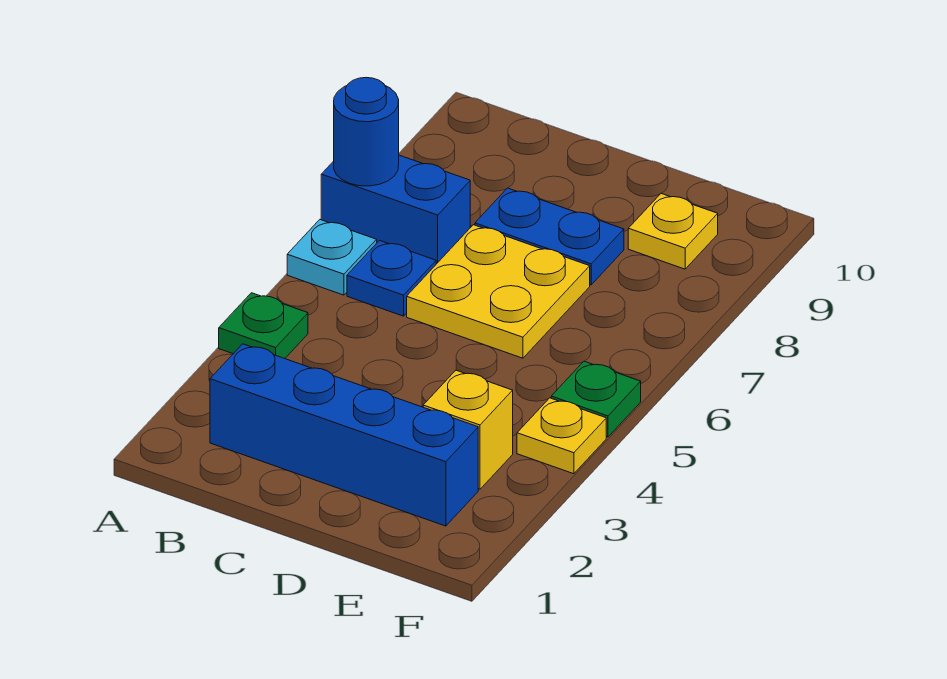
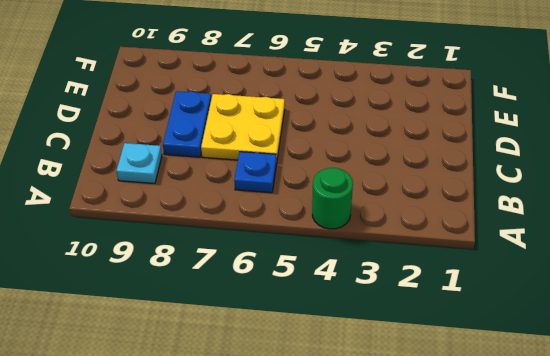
green 1x1 round brick [312,168,353,229] -> green 1x1 plate [219,293,308,359]
cyan 1x1 plate [116,143,162,184] -> cyan 1x1 plate moved to [287,220,377,295]
none -> blue 1x2 brick [321,155,470,264]
none -> blue 1x4 brick [210,344,478,526]
none -> yellow 1x1 brick [423,370,513,489]

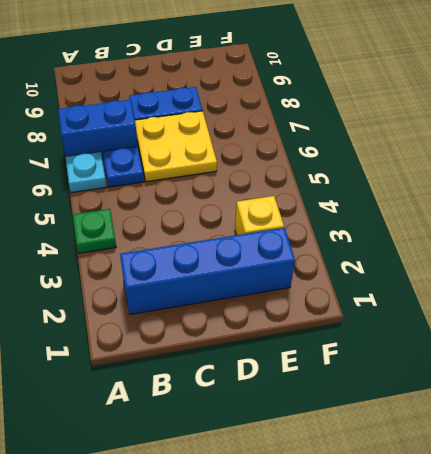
none -> yellow 1x1 plate [628,193,718,269]
none -> yellow 1x1 plate [517,398,606,474]
none -> green 1x1 plate [551,361,641,437]

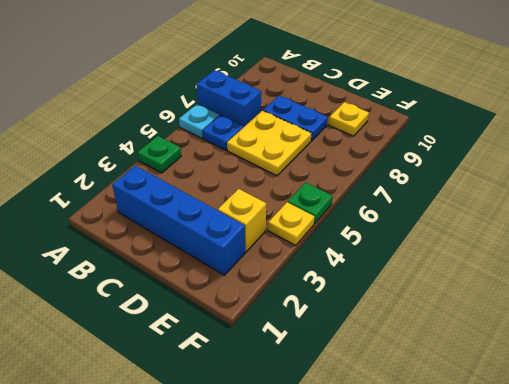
none -> blue 1x1 round brick [334,78,399,186]

